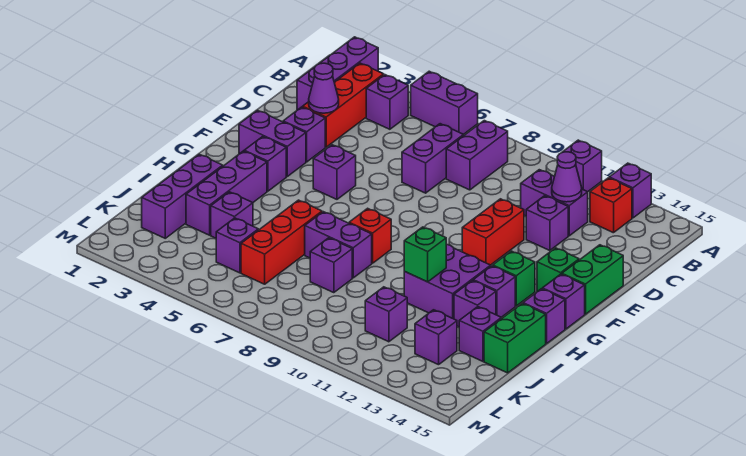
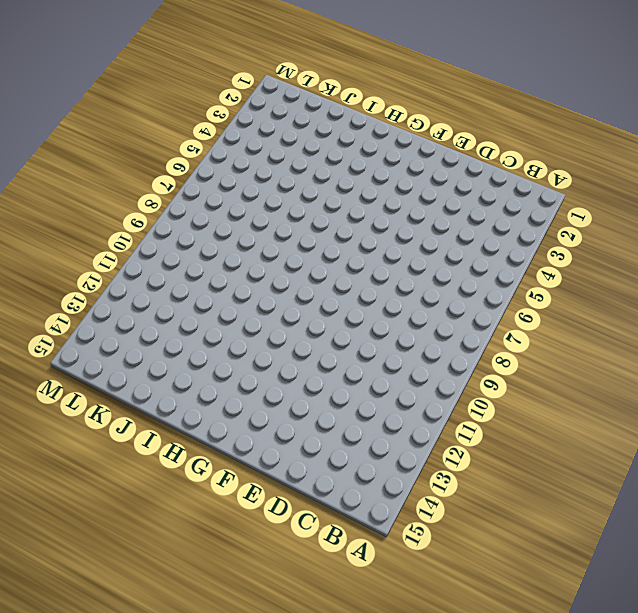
none -> purple 1x3 brick [297,37,378,110]
none -> purple 1x2 brick [411,71,478,134]
none -> purple 1x1 brick [562,140,602,192]
none -> purple 1x1 brick [609,163,651,218]

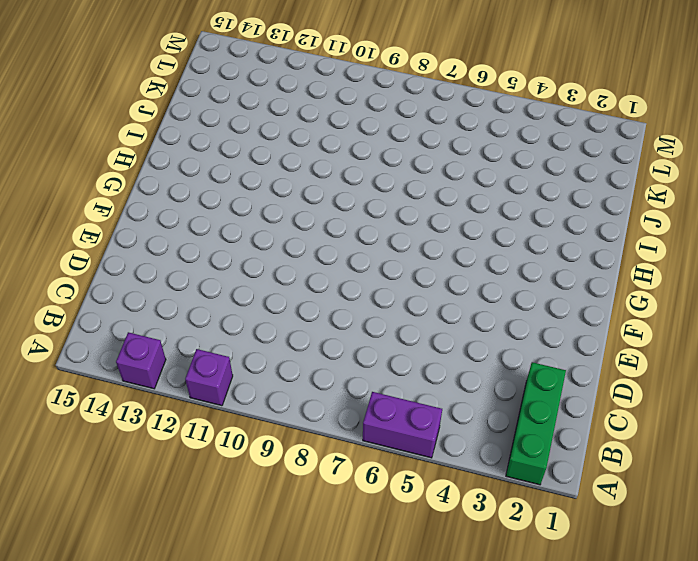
green 1x3 brick [506,362,566,485] -> purple 1x3 brick [297,37,378,110]
none -> red 1x3 brick [303,63,384,147]
none -> purple 1x1 brick [366,75,408,129]
none -> purple 1x2 brick [446,121,508,190]
none -> red 1x1 brick [590,178,632,233]

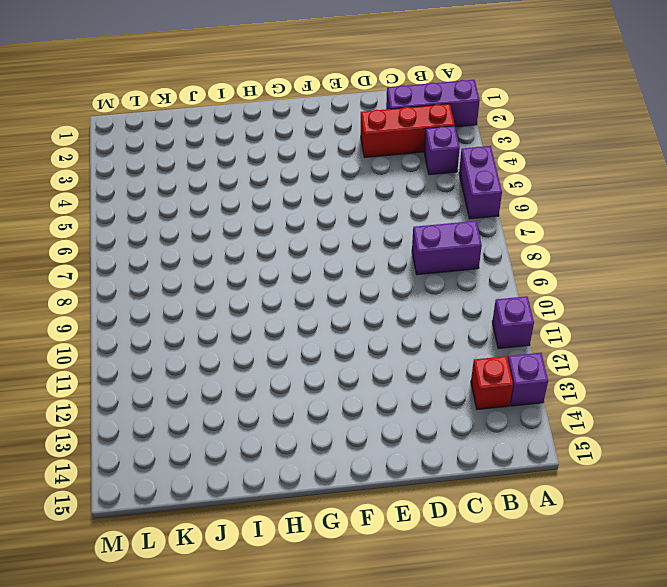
none -> purple 1x2 brick [402,124,464,193]
none -> purple 1x2 brick [521,170,588,236]
none -> purple 1x1 brick [526,196,568,251]
none -> purple 1x1 brick [283,107,325,162]

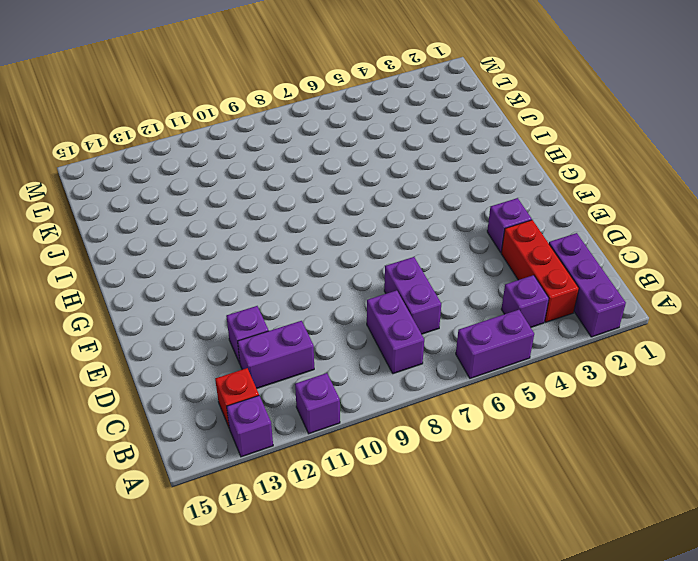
none -> red 1x2 brick [462,199,524,265]
none -> green 1x2 brick [562,245,623,314]
none -> purple 1x2 brick [239,110,306,176]
none -> purple 1x1 brick [313,145,356,199]

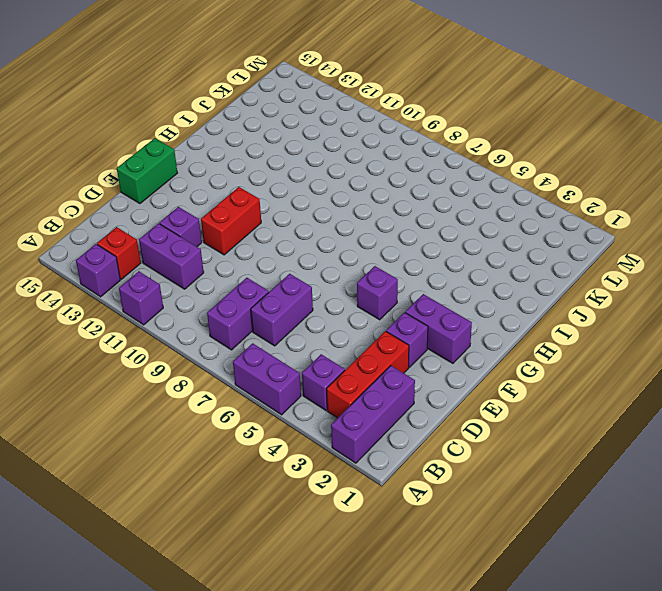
none -> green 1x1 brick [537,248,579,292]
none -> purple 1x1 brick [244,137,286,191]
none -> green 1x1 brick [493,251,535,306]
none -> purple 1x1 brick [542,274,585,329]

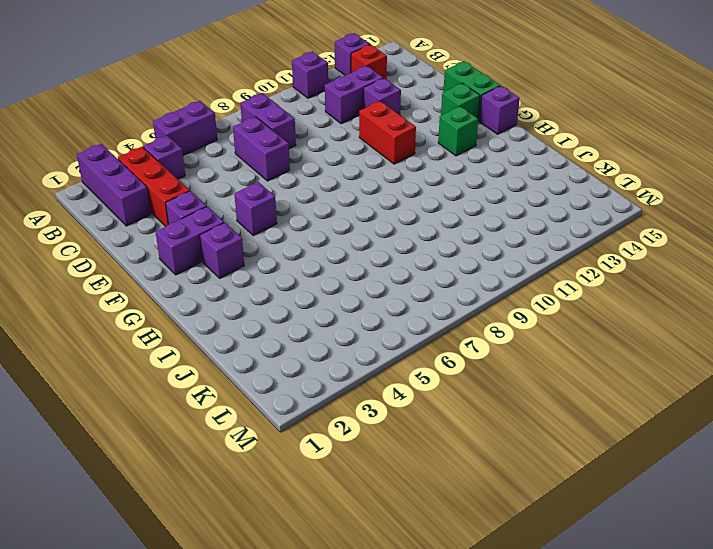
none -> purple 1x3 brick [186,151,267,235]
none -> red 1x1 brick [349,208,391,263]
none -> purple 2x2 brick [404,244,491,319]
none -> purple 1x1 brick [473,266,515,317]

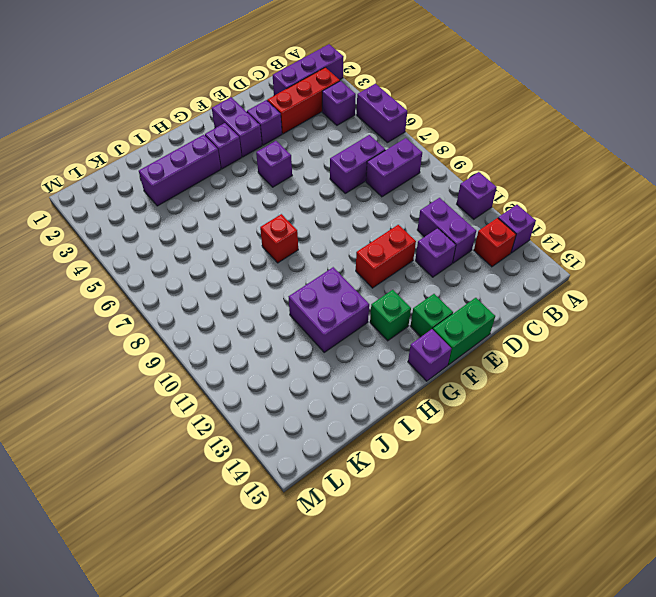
none -> purple 1x1 brick [473,266,515,317]
none -> purple 1x1 brick [523,289,565,344]
none -> purple 1x3 brick [142,154,223,238]
none -> red 1x3 brick [241,200,322,284]

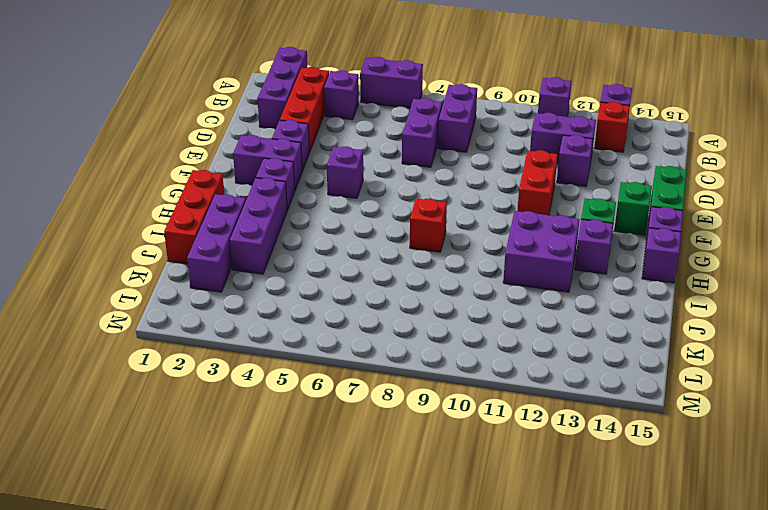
red 1x3 brick [164,170,224,264] -> red 1x3 brick moved to [241,200,322,284]
none -> purple 1x2 brick [305,212,372,278]
none -> purple 1x1 brick [454,281,496,327]
none -> green 1x2 brick [484,304,546,373]
none -> purple 1x1 brick [211,192,253,238]

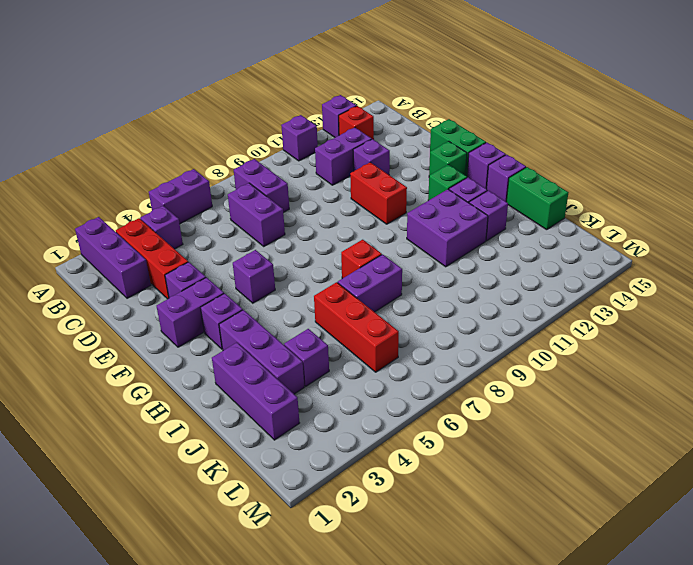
none -> purple 1x1 brick [310,238,352,293]
none -> purple 1x1 brick [459,307,501,361]
none -> purple 1x1 brick [216,218,258,273]
none -> purple 1x1 brick [365,287,407,342]

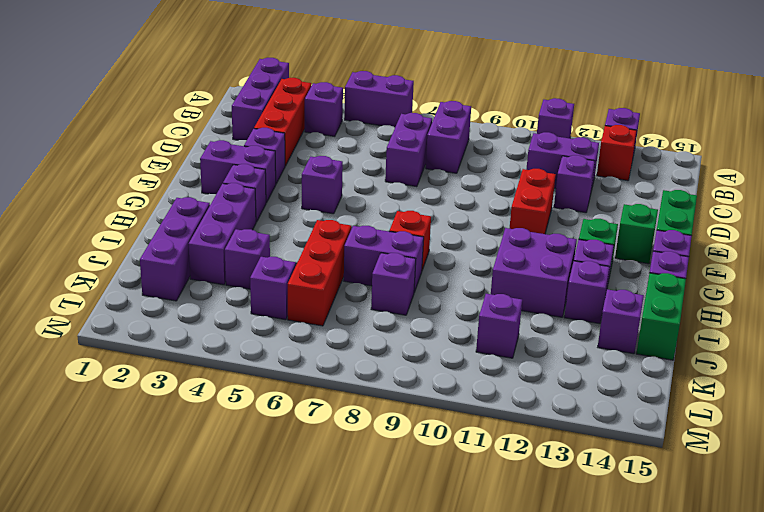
none -> purple 1x1 brick [415,310,457,365]
none -> purple 1x1 cone [552,152,582,202]
none -> purple 1x1 cone [309,63,339,113]
none -> green 1x1 brick [404,227,446,282]

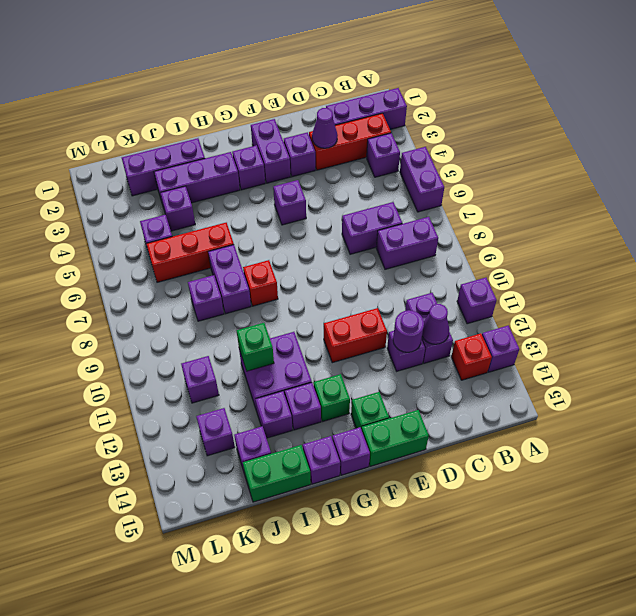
purple 1x1 round brick [393,310,424,352] -> none

